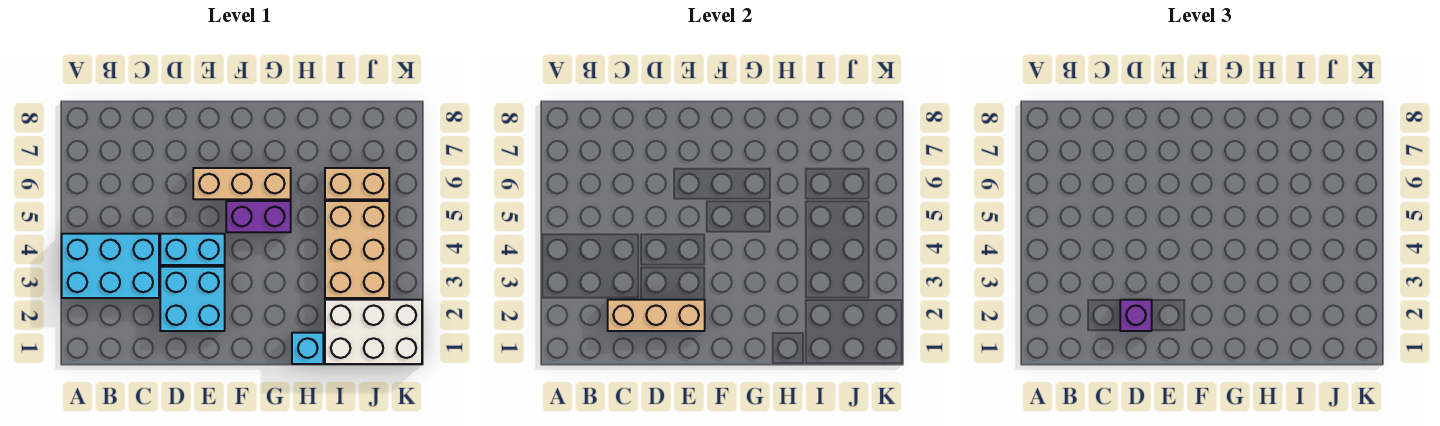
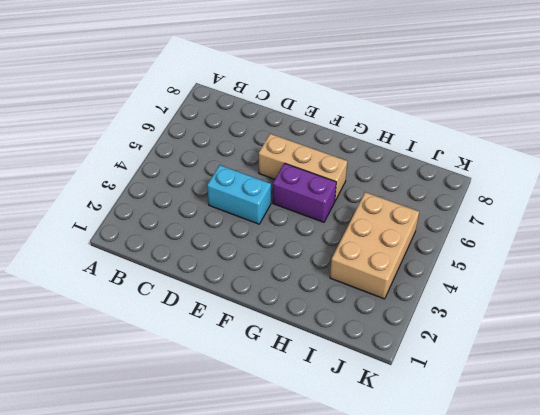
none -> cyan 2x3 brick [62,234,159,298]
none -> cyan 2x2 brick [160,267,225,331]

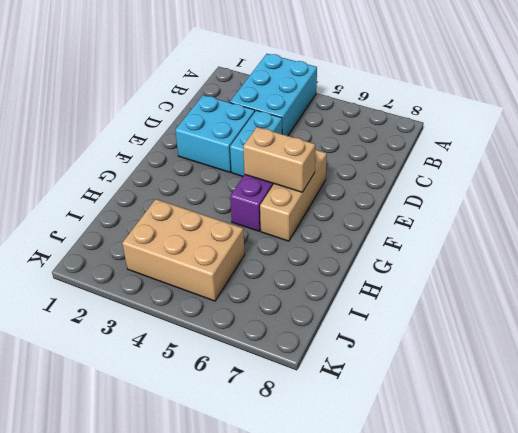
tan 1x2 brick [243,127,315,192] -> tan 1x2 brick turned to [325,168,389,199]
none -> cyan 1x1 brick [292,333,323,364]
none -> white 2x3 brick [325,300,422,364]

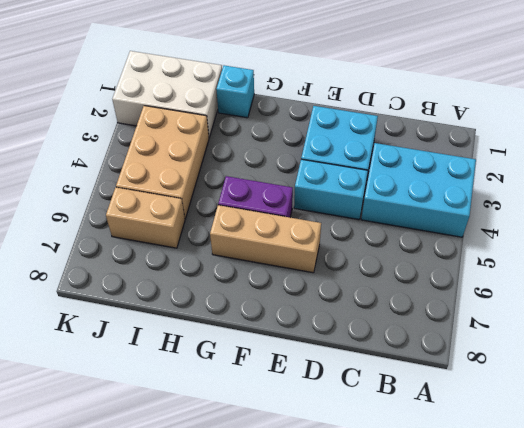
none -> tan 1x3 brick [608,300,705,331]
none -> purple 1x1 brick [1120,300,1152,331]

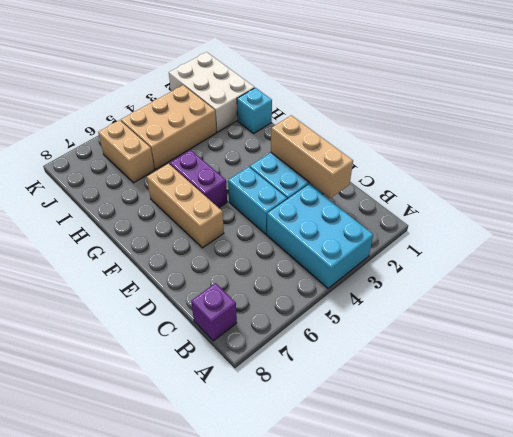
purple 1x1 brick [191,283,237,341] -> purple 1x1 brick moved to [1120,300,1152,331]

